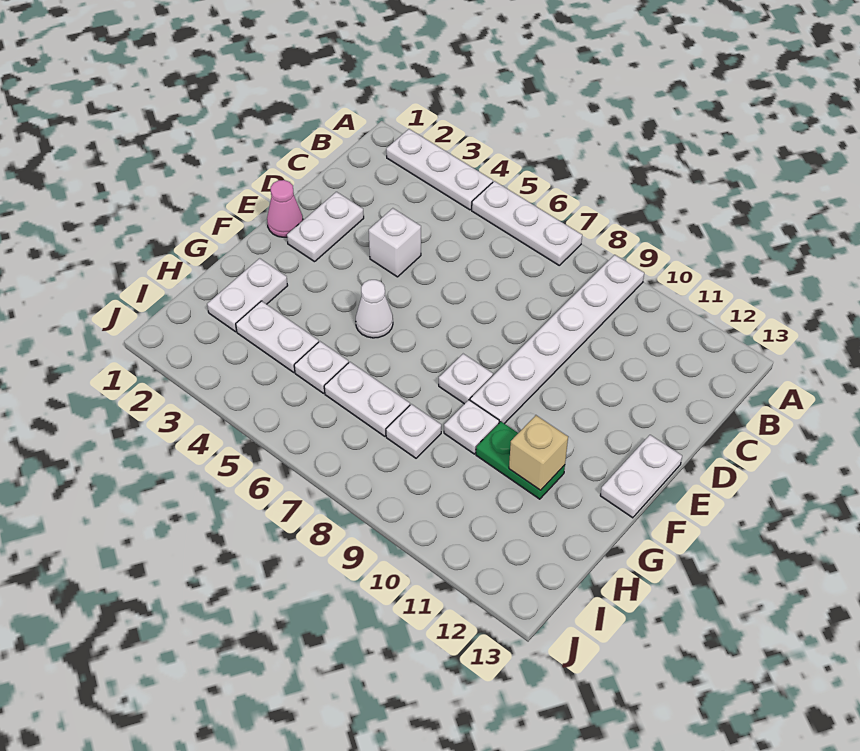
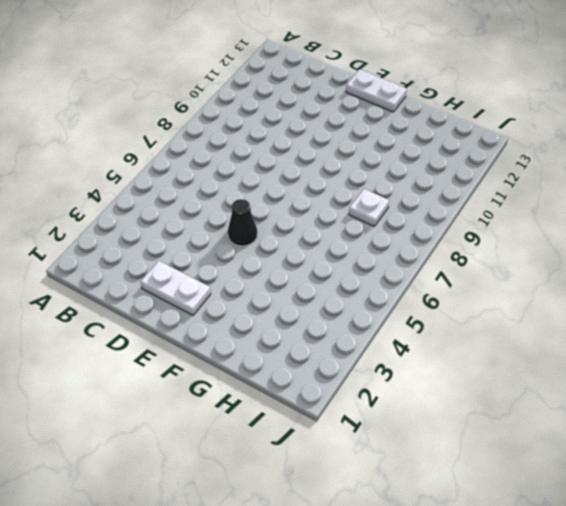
black 1x1 cone [228,199,257,246] -> none
none -> white 1x3 plate [386,129,493,210]
none -> white 1x3 plate [472,181,582,265]
none -> white 1x6 plate [470,255,644,424]

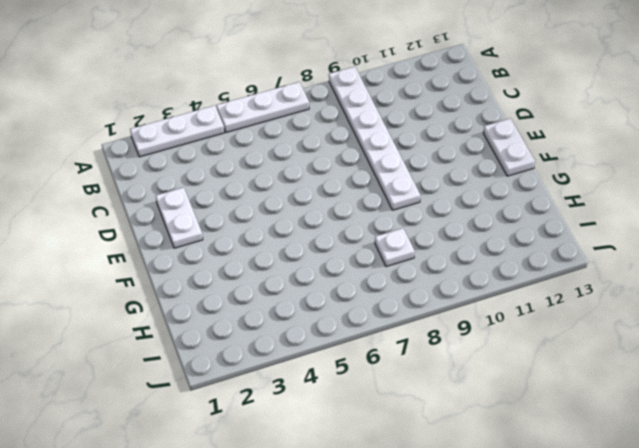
none -> white 1x1 brick [369,208,421,277]
none -> pink 1x1 cone [267,180,303,237]
none -> white 1x1 cone [356,280,393,338]

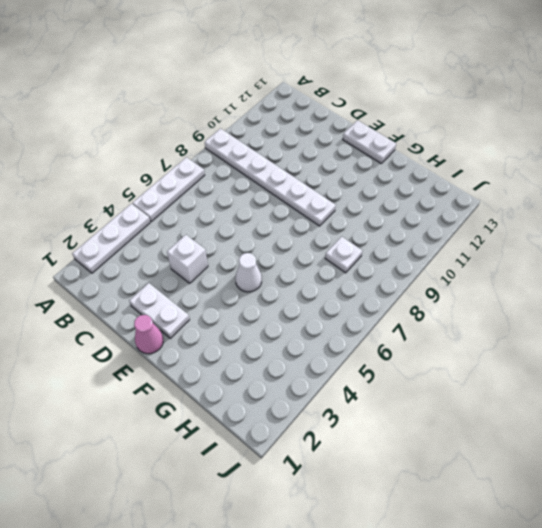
none -> white 1x1 plate [439,354,493,404]
none -> white 1x2 plate [207,258,288,332]
none -> white 1x1 plate [444,400,499,454]

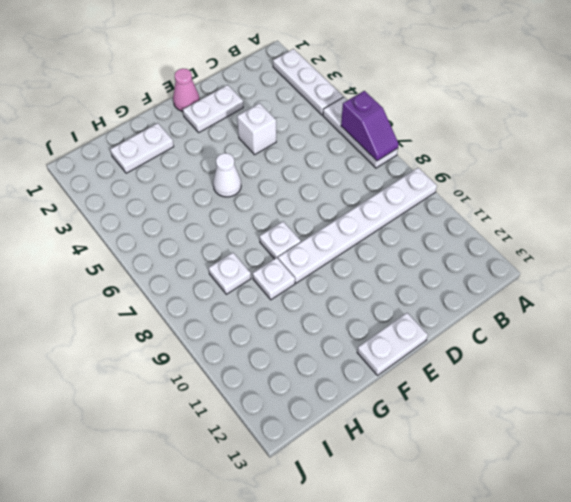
purple 1x2 slope [341,91,399,161] -> none
none -> green 1x2 plate [476,422,565,499]
none -> white 1x2 plate [236,301,319,372]
none -> white 1x1 plate [294,341,348,393]

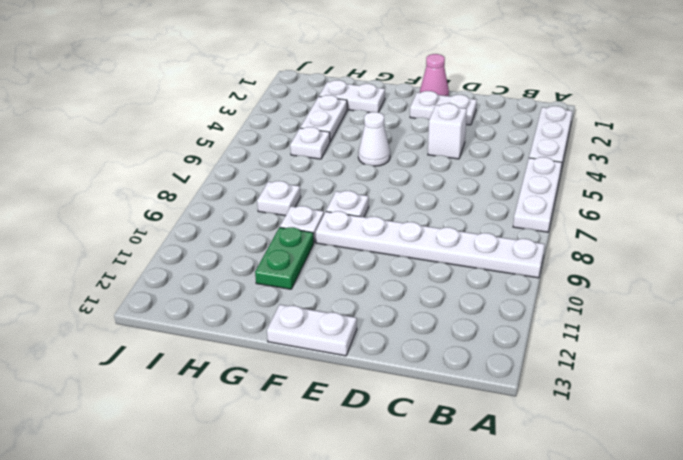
none -> white 1x2 plate [324,362,410,436]
none -> tan 1x1 brick [509,415,568,490]

